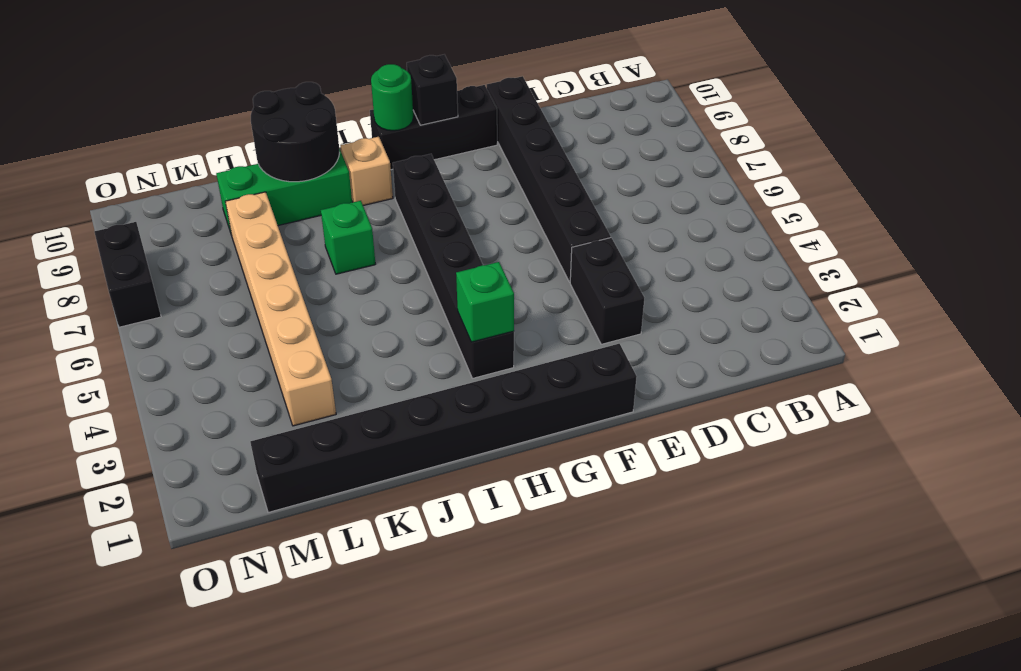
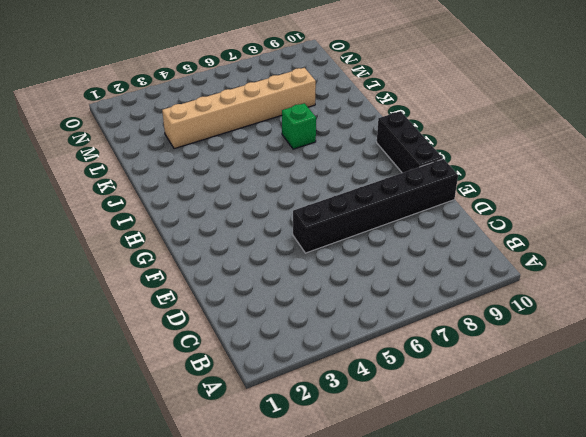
none -> black 1x2 brick [570,238,644,344]
none -> black 1x8 brick [250,344,637,512]
none -> black 1x6 brick [393,154,514,378]

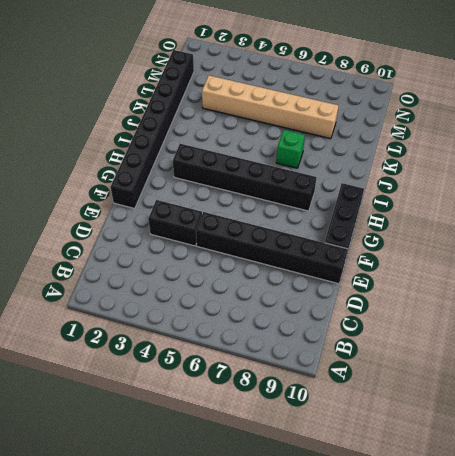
none -> tan 1x1 brick [340,137,393,205]
none -> green 1x3 brick [216,148,352,233]
none -> black 1x2 brick [94,222,161,327]

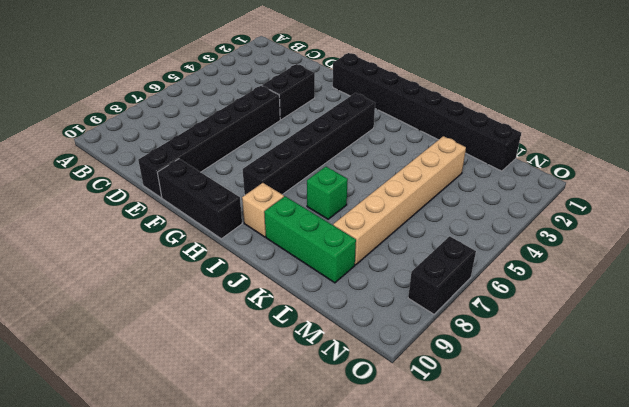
none -> black 1x1 brick [407,55,458,125]
none -> green 1x1 brick [456,262,514,342]
none -> green 1x1 round brick [371,64,414,131]

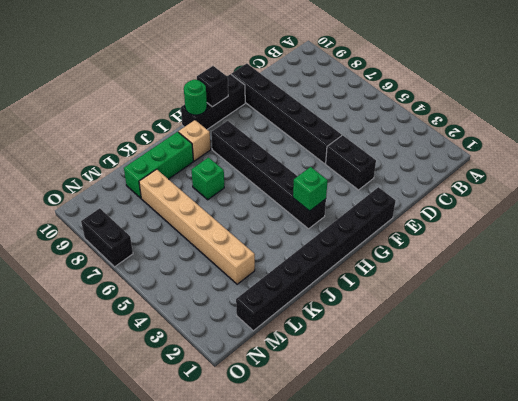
none -> black 2x2 round brick [251,82,340,182]

